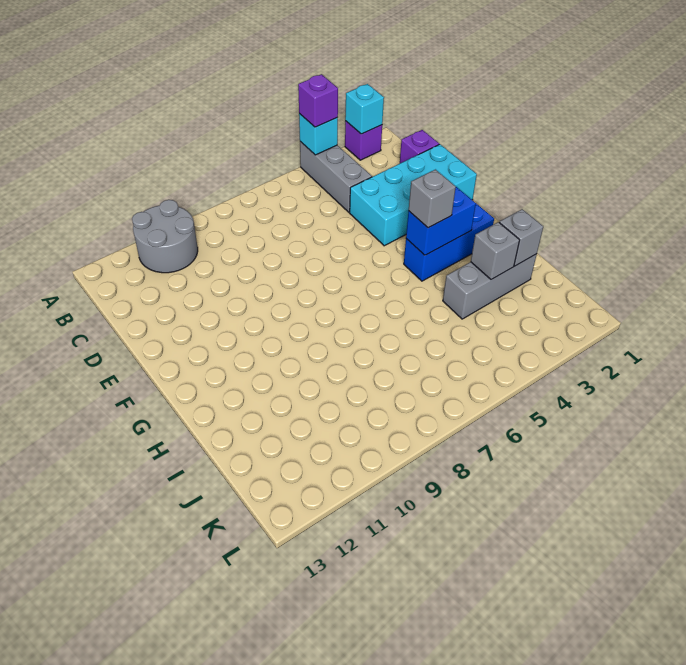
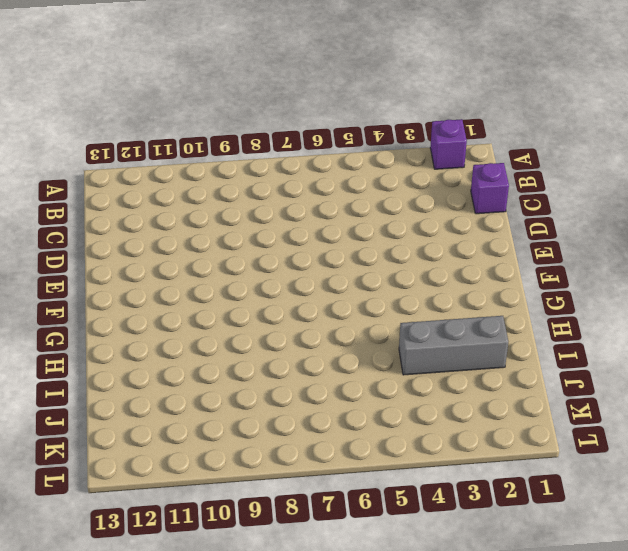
none -> grey 1x3 brick [300,142,372,212]
none -> grey 2x2 round brick [132,200,198,273]
none -> cyan 2x4 brick [350,144,477,246]

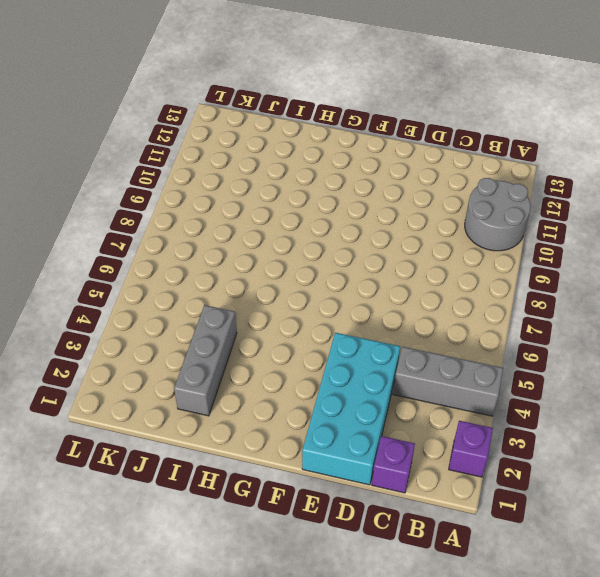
none -> blue 1x3 brick [404,203,494,281]
none -> cyan 1x1 brick [345,84,384,134]
none -> cyan 1x1 brick [299,114,338,155]

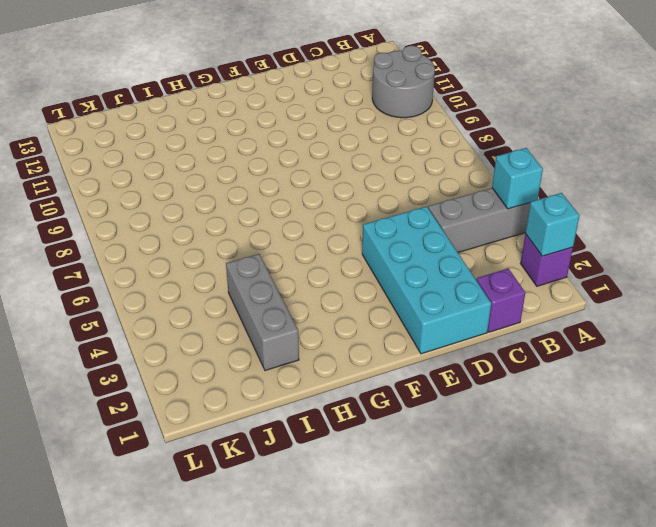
none -> blue 1x3 brick [404,203,494,281]
none -> blue 1x2 brick [406,187,476,255]
none -> grey 1x1 brick [499,209,543,266]

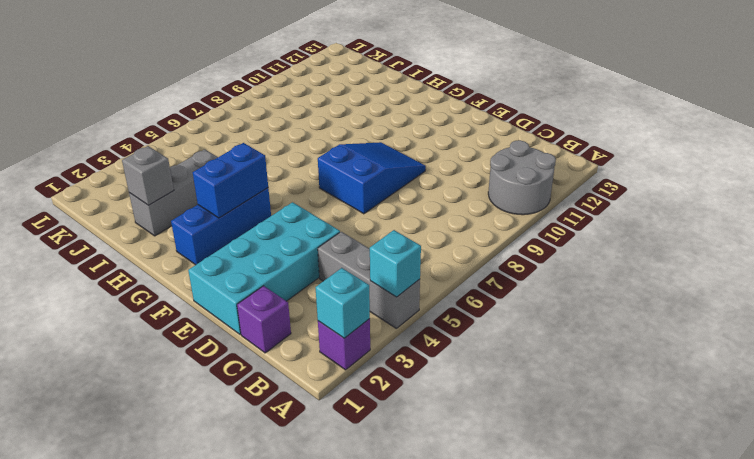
blue 2x3 slope [318,142,426,214] -> none
none -> grey 1x1 brick [471,222,519,280]
none -> purple 1x1 brick [298,74,338,127]
none -> grey 1x1 brick [409,170,456,228]

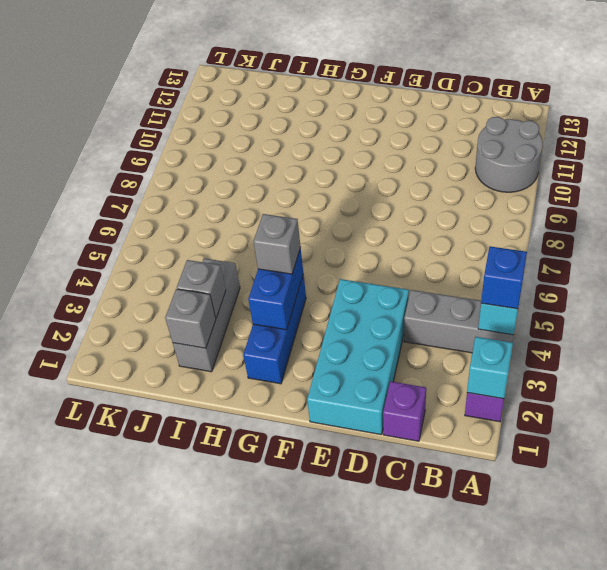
blue 1x1 brick [481,246,527,309] -> purple 1x1 brick [298,74,338,127]

